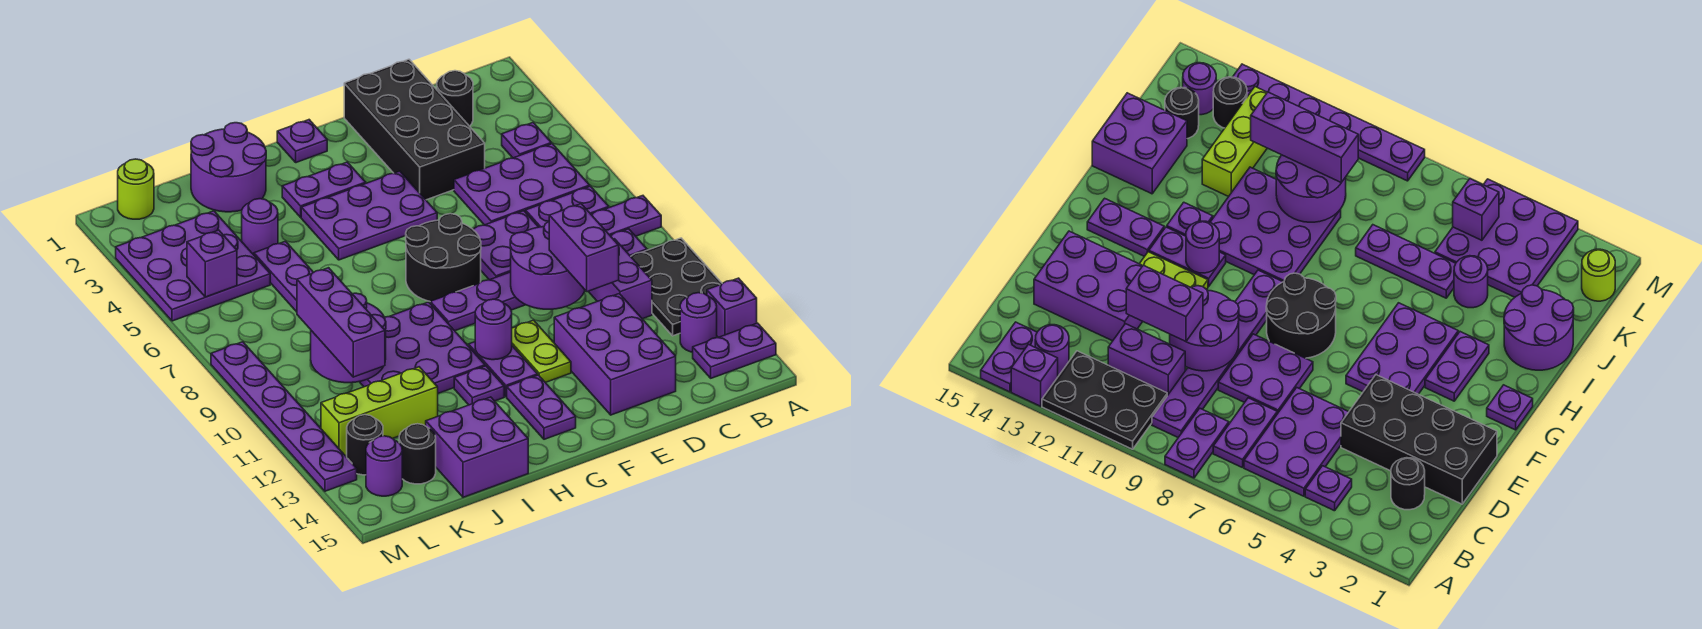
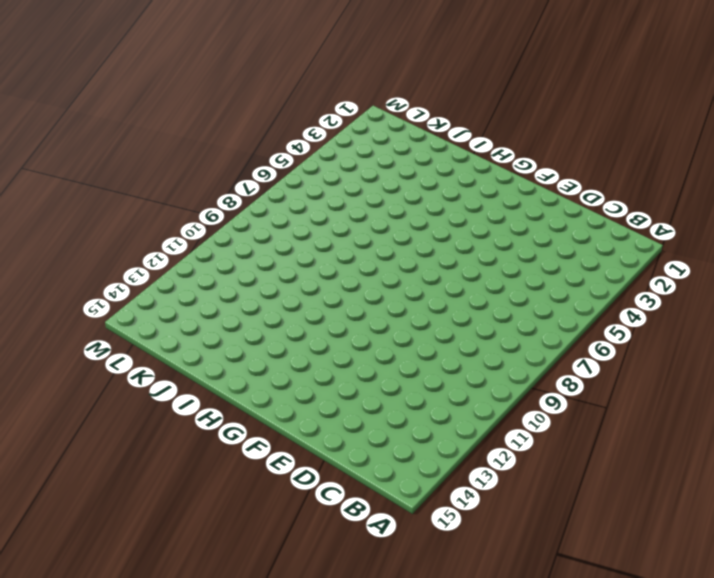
none -> purple 1x2 plate [591,196,661,236]
none -> black 2x3 plate [631,238,722,336]
none -> purple 1x1 brick [707,278,757,338]
none -> purple 1x2 plate [693,323,776,378]

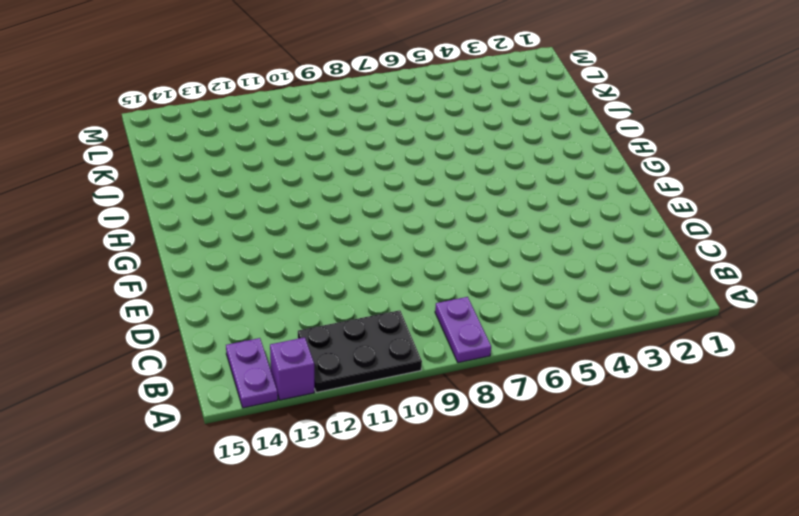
none -> purple 1x1 plate [502,123,551,158]
none -> purple 2x3 plate [454,144,590,225]
none -> purple 1x2 plate [526,186,609,227]
none -> purple 1x6 plate [430,229,647,331]

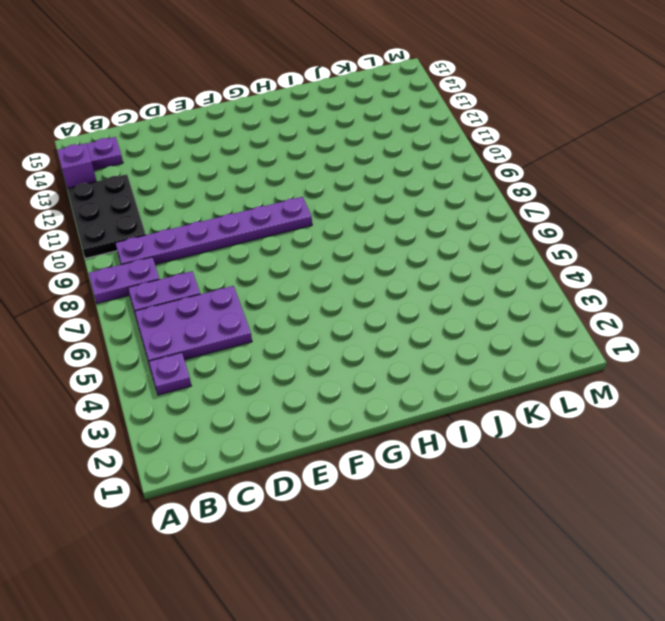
none -> purple 1x1 round brick [680,293,717,352]
none -> black 1x1 round brick [437,71,473,126]
none -> purple 1x2 brick [588,239,652,319]
none -> black 2x4 brick [344,59,485,200]

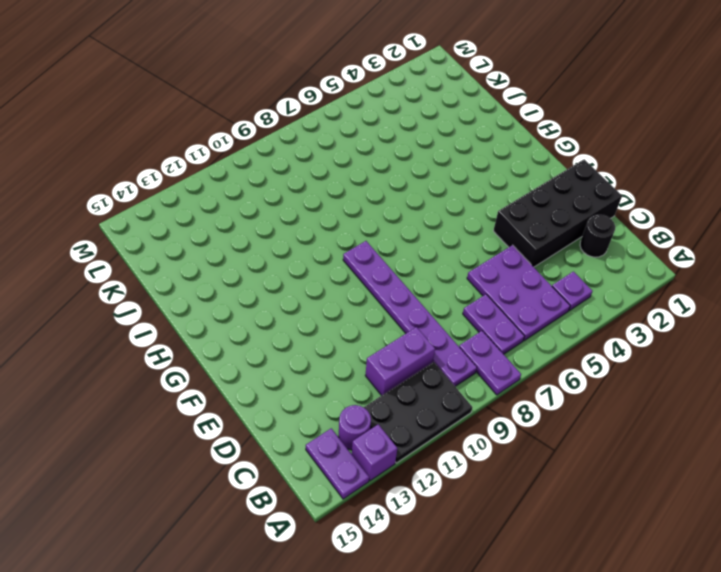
none -> purple 2x2 plate [473,211,538,280]
none -> purple 2x3 brick [554,294,676,415]
none -> purple 2x3 plate [301,171,437,260]
none -> black 2x2 round brick [406,214,481,302]

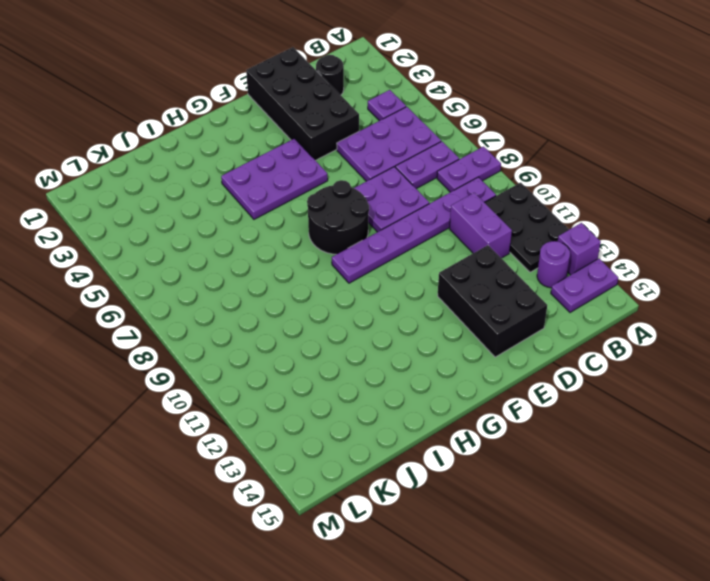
black 2x3 brick [438,245,547,357] -> purple 2x3 brick [554,294,676,415]
none -> lime 1x2 plate [512,320,571,383]
none -> purple 1x1 plate [277,120,327,163]
none -> purple 1x2 plate [282,162,366,217]
none -> purple 1x2 plate [469,342,538,397]

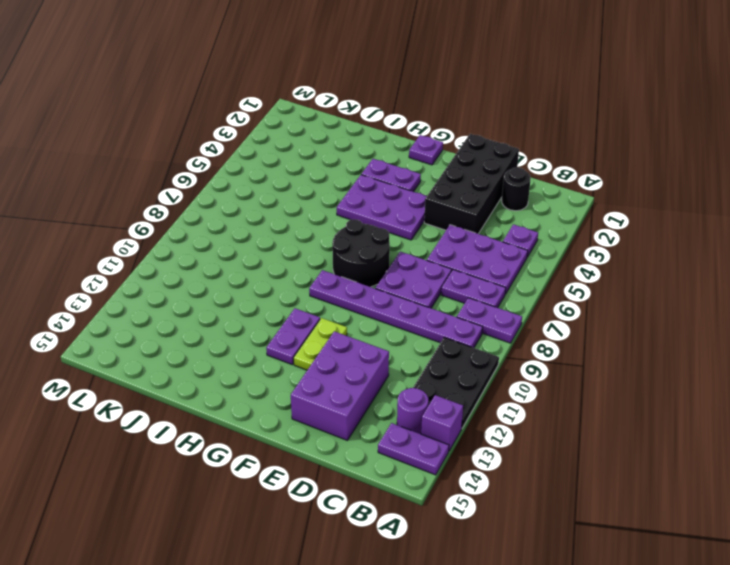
none -> purple 1x2 brick [588,239,652,319]
none -> purple 1x2 plate [507,375,576,439]
none -> purple 3x3 plate [359,302,485,393]
none -> purple 1x1 plate [454,366,504,405]

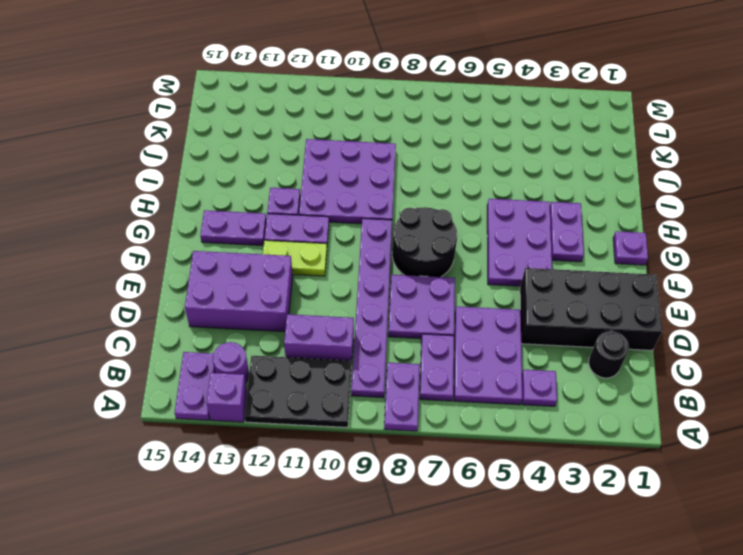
none -> purple 2x2 round brick [191,123,266,212]
none -> purple 2x2 brick [426,397,528,497]
none -> purple 1x1 round brick [242,199,278,255]
none -> purple 1x3 plate [254,241,313,312]

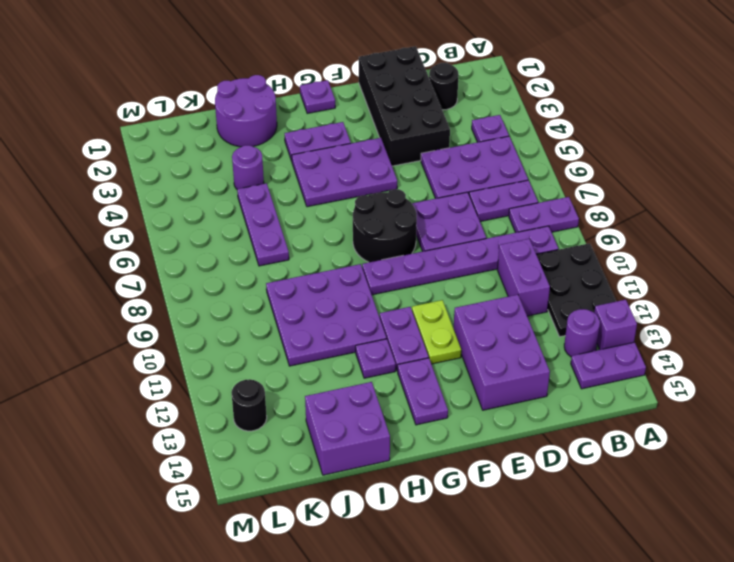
none -> lime 1x3 brick [321,367,438,456]
none -> purple 3x3 plate [116,211,270,321]
none -> black 1x1 round brick [399,424,436,484]
none -> lime 1x1 round brick [118,159,154,219]

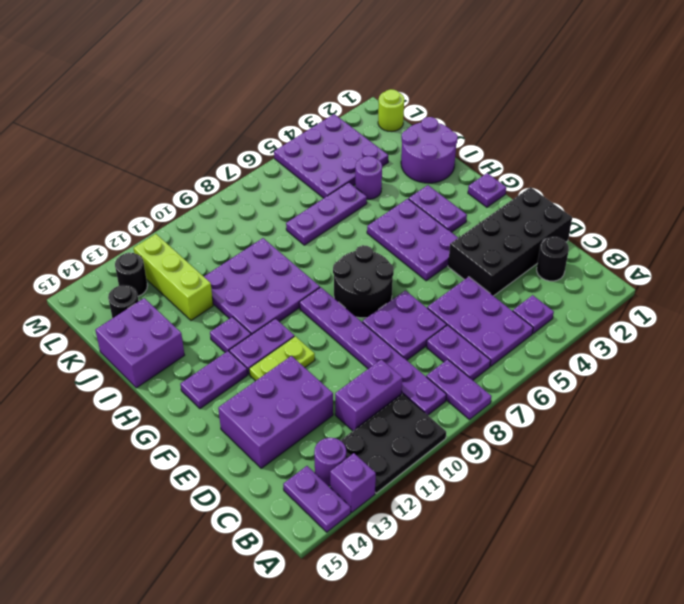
none -> purple 1x1 round brick [366,436,402,496]
none -> purple 1x6 plate [211,342,357,491]
none -> purple 2x2 round brick [510,222,585,309]
none -> purple 1x1 round brick [475,299,512,360]

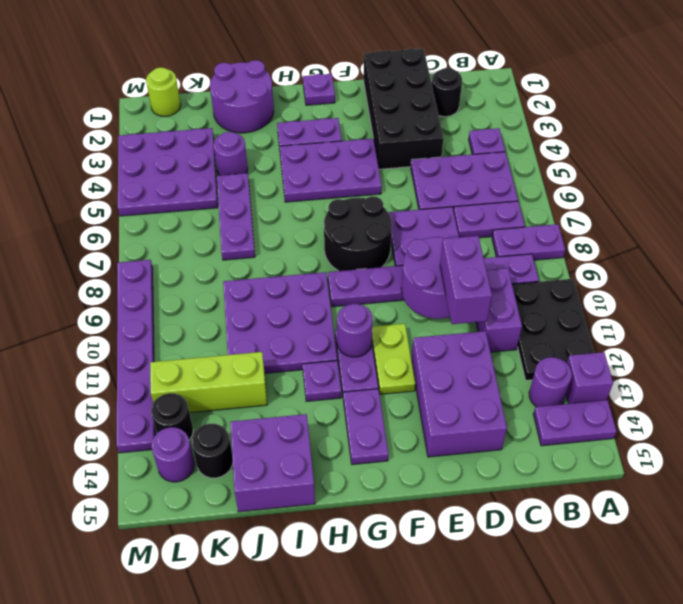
none -> purple 2x2 round brick [311,293,386,383]
none -> purple 1x1 brick [187,230,237,297]
none -> purple 1x3 brick [297,268,385,377]

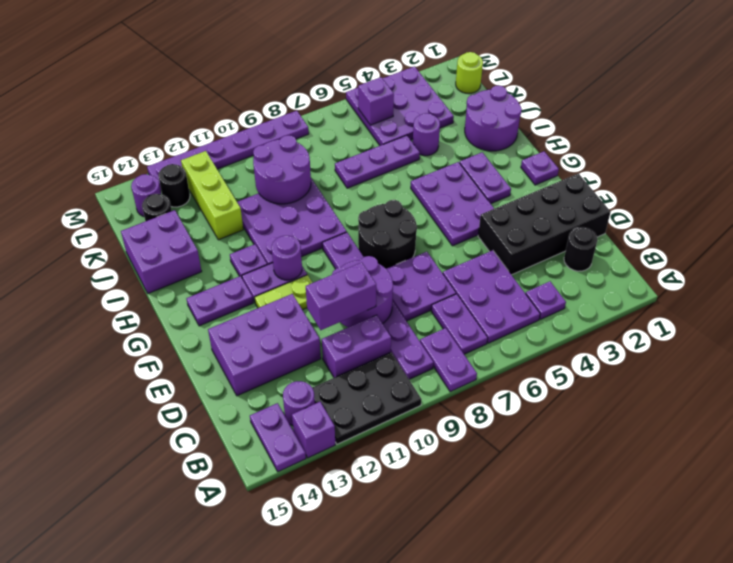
none -> purple 1x3 brick [297,268,385,377]

